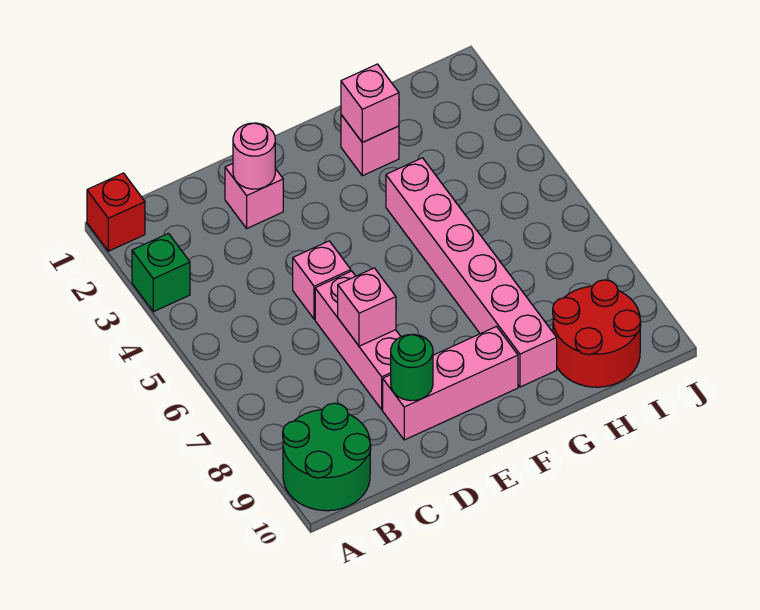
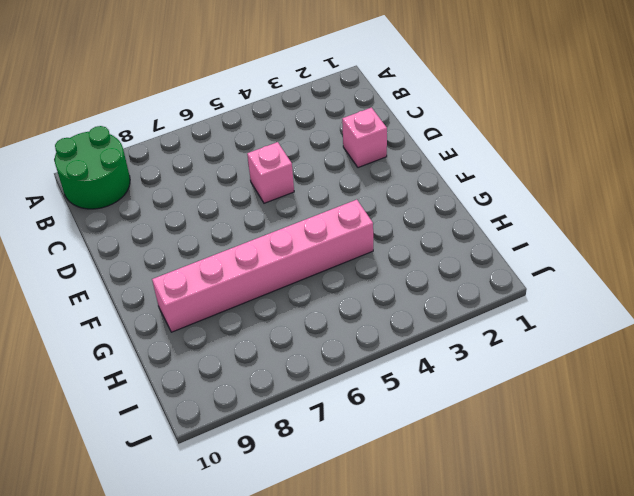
none -> red 1x1 brick [87,173,145,251]
none -> green 1x1 brick [132,233,190,312]
none -> pink 1x3 brick [315,271,401,410]

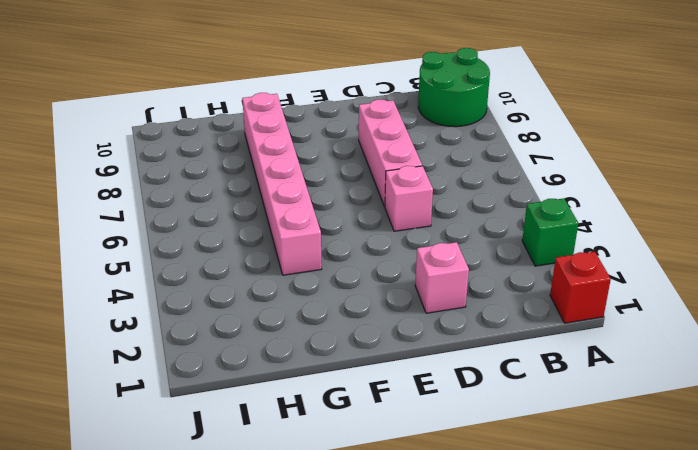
none -> pink 1x3 brick [383,327,518,440]
none -> pink 1x1 brick [341,115,399,176]
none -> red 2x2 round brick [553,280,641,387]

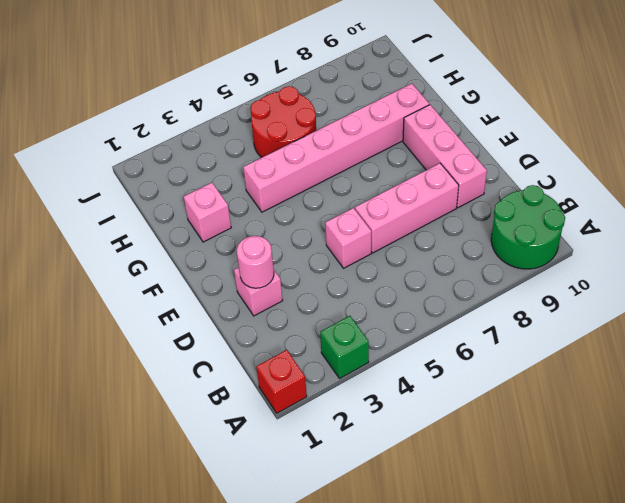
red 2x2 round brick [250,86,316,158] -> red 2x2 round brick moved to [553,280,641,387]
none -> pink 1x1 brick [338,268,396,346]
none -> green 1x1 round brick [391,334,433,401]
none -> pink 1x1 brick [341,64,399,142]

